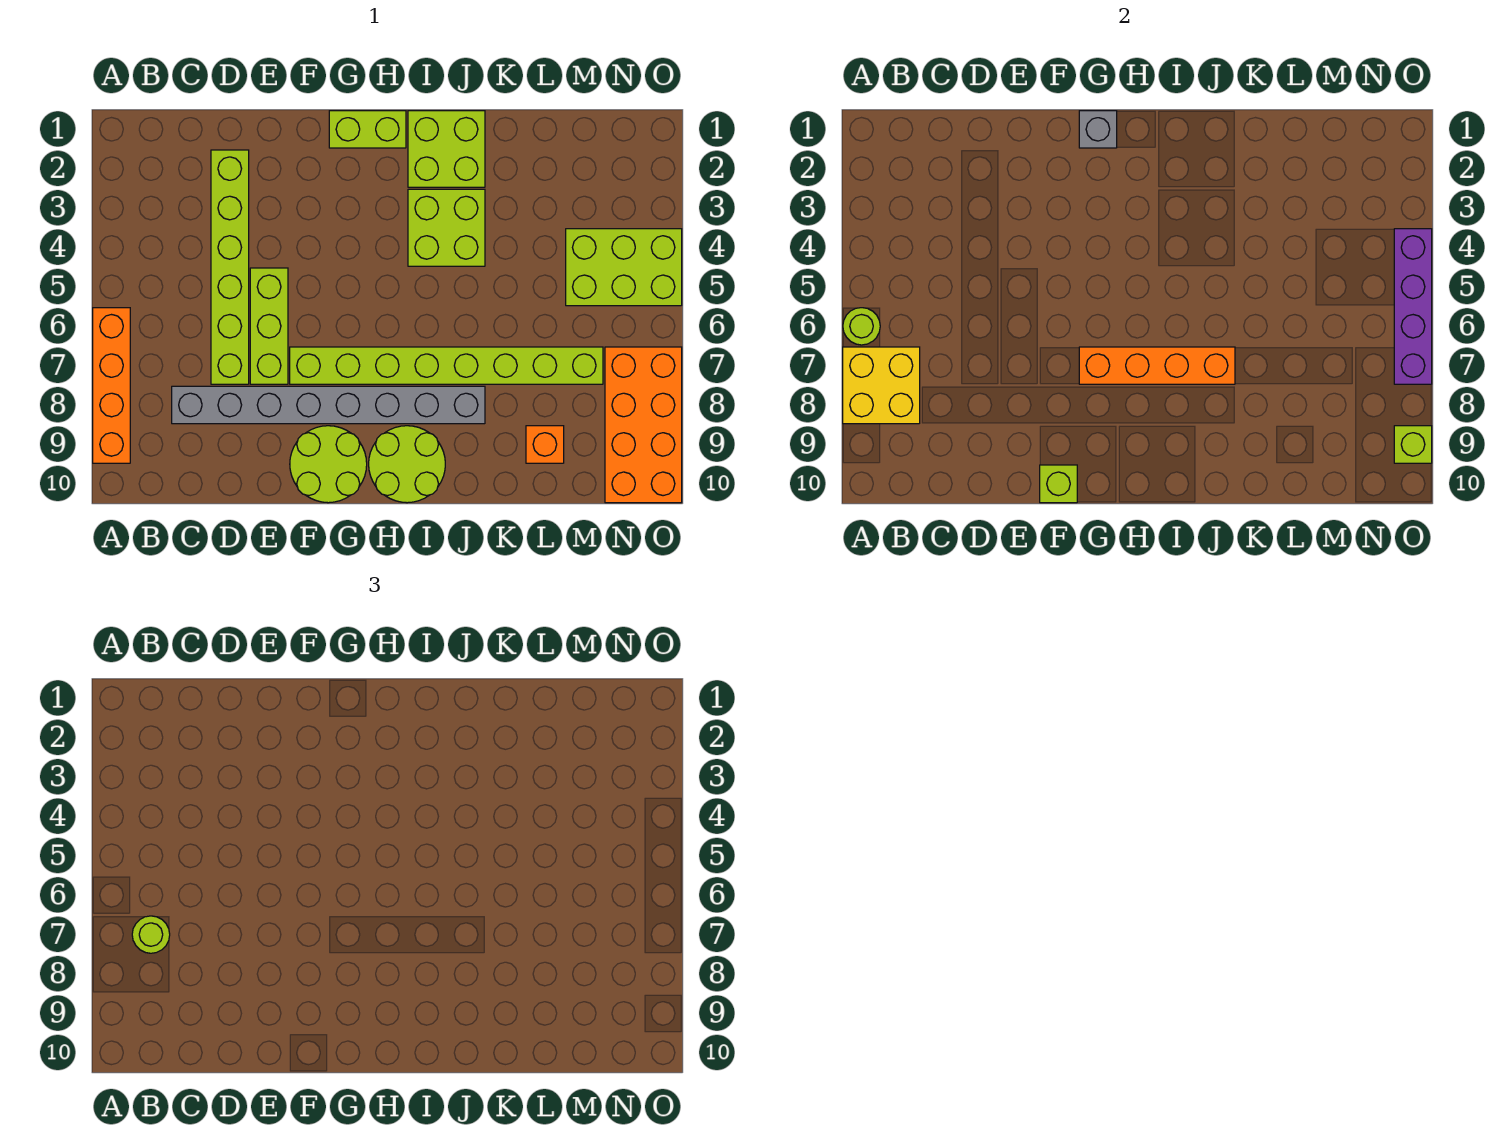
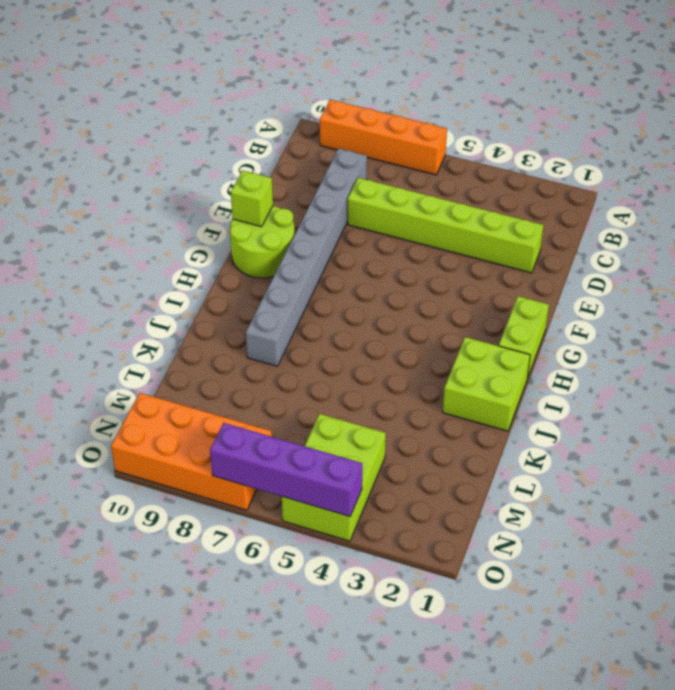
none -> lime 1x3 brick [250,268,288,384]
none -> lime 1x8 brick [290,347,603,384]
none -> lime 2x2 round brick [369,426,445,503]

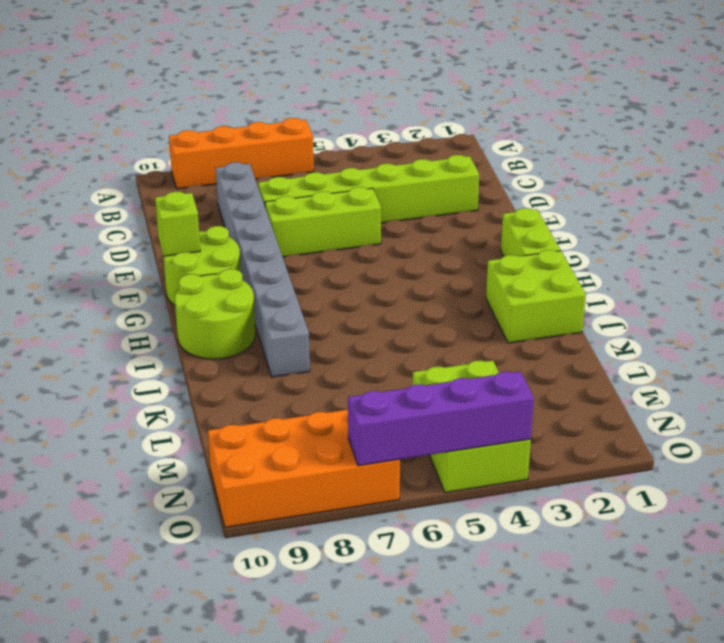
none -> lime 1x8 brick [290,347,603,384]
none -> lime 2x2 brick [408,189,485,266]
none -> orange 1x1 brick [526,426,564,463]

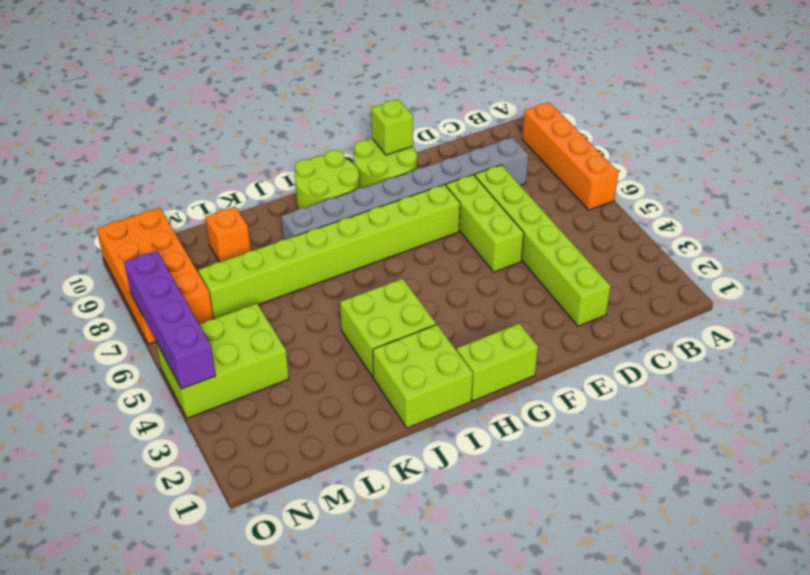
none -> lime 1x1 round brick [843,308,880,345]
none -> yellow 2x2 brick [843,347,920,424]
none -> grey 1x1 brick [1079,111,1117,148]

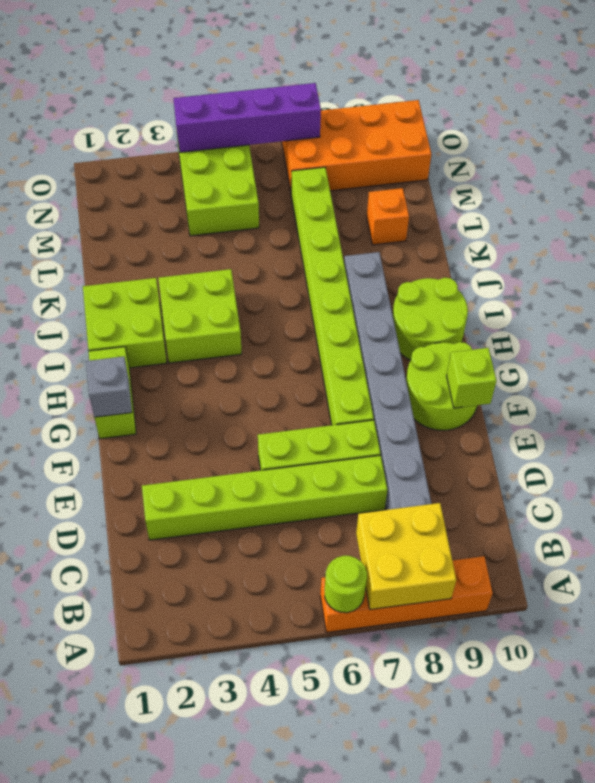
none -> orange 1x4 brick [1079,347,1235,384]
none -> lime 1x1 brick [1394,426,1432,463]
none -> lime 1x1 round brick [132,916,170,953]

